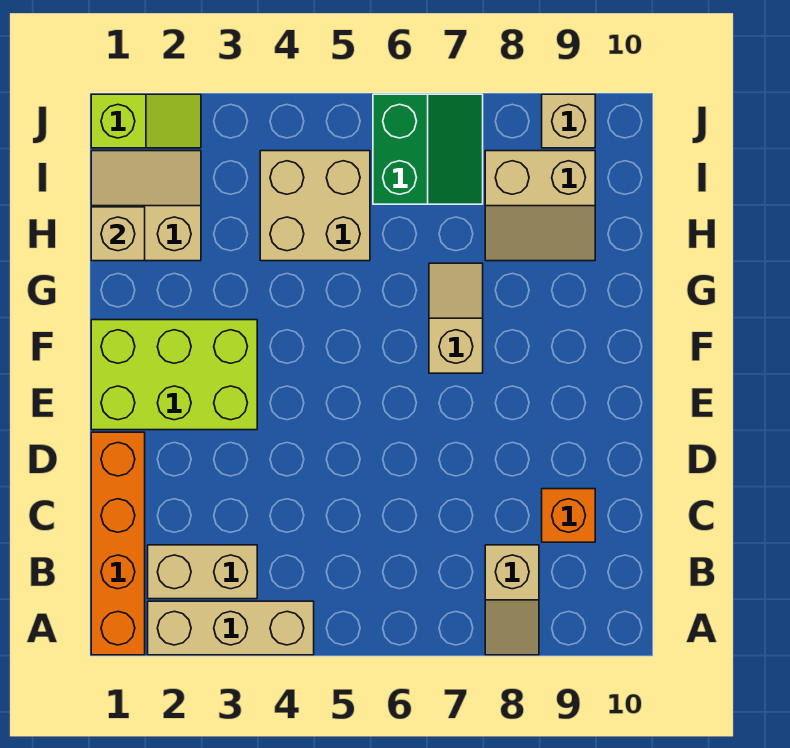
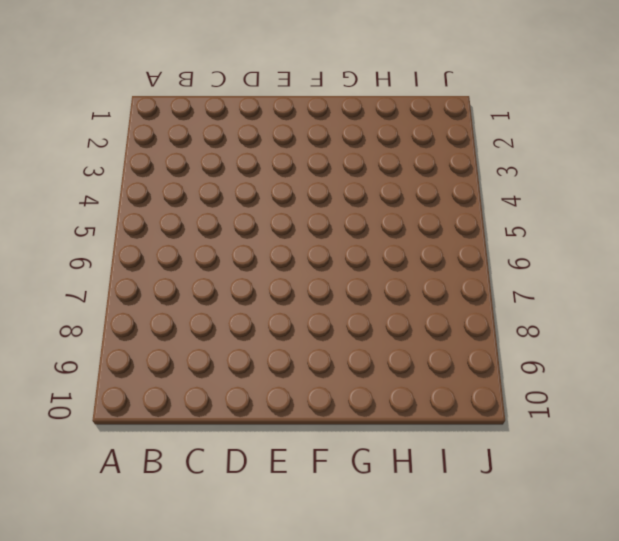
none -> orange 1x4 brick [91,432,145,655]
none -> tan 1x3 brick [148,601,314,655]
none -> tan 1x2 slope [485,545,539,655]

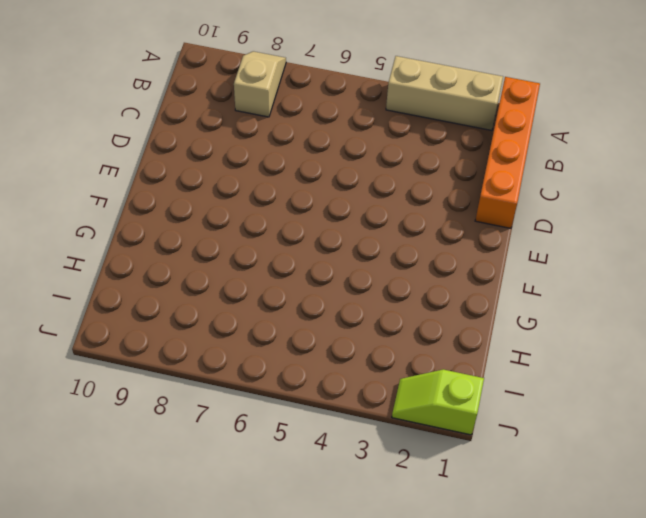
none -> tan 1x2 brick [148,545,257,599]
none -> orange 1x1 brick [542,489,595,542]
none -> lime 2x3 brick [91,320,257,430]

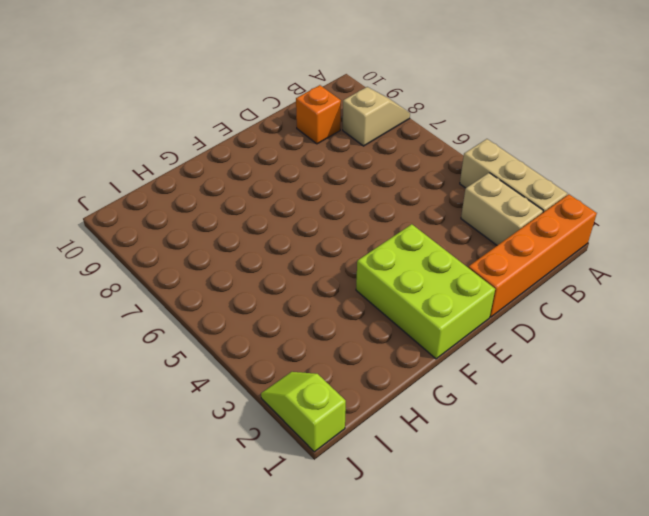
none -> tan 1x2 slope [429,263,483,373]
none -> tan 2x2 slope [91,151,201,261]
none -> tan 2x2 brick [260,151,370,261]

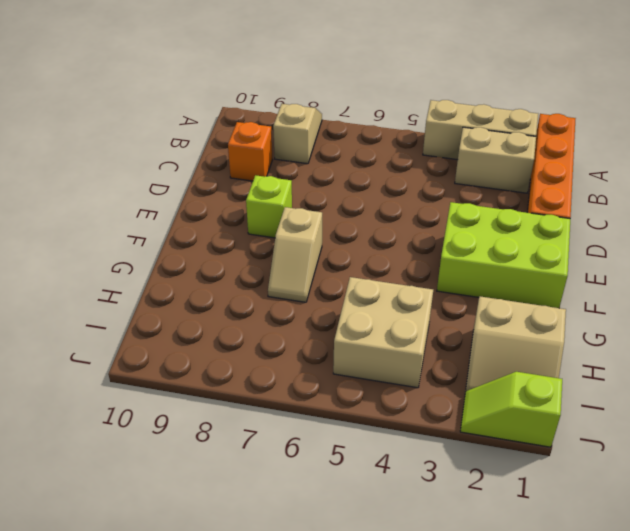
lime 1x1 brick [246,175,292,238] -> none
none -> tan 2x2 slope [485,151,595,261]
none -> green 2x2 slope [373,94,483,204]
none -> tan 1x1 brick [542,94,595,148]

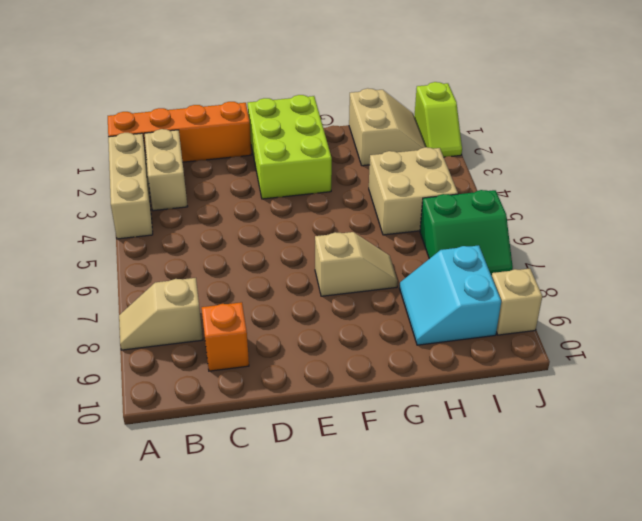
cyan 2x2 slope [400,245,501,345] -> tan 2x2 slope [485,151,595,261]
none -> tan 1x1 brick [91,207,145,261]

